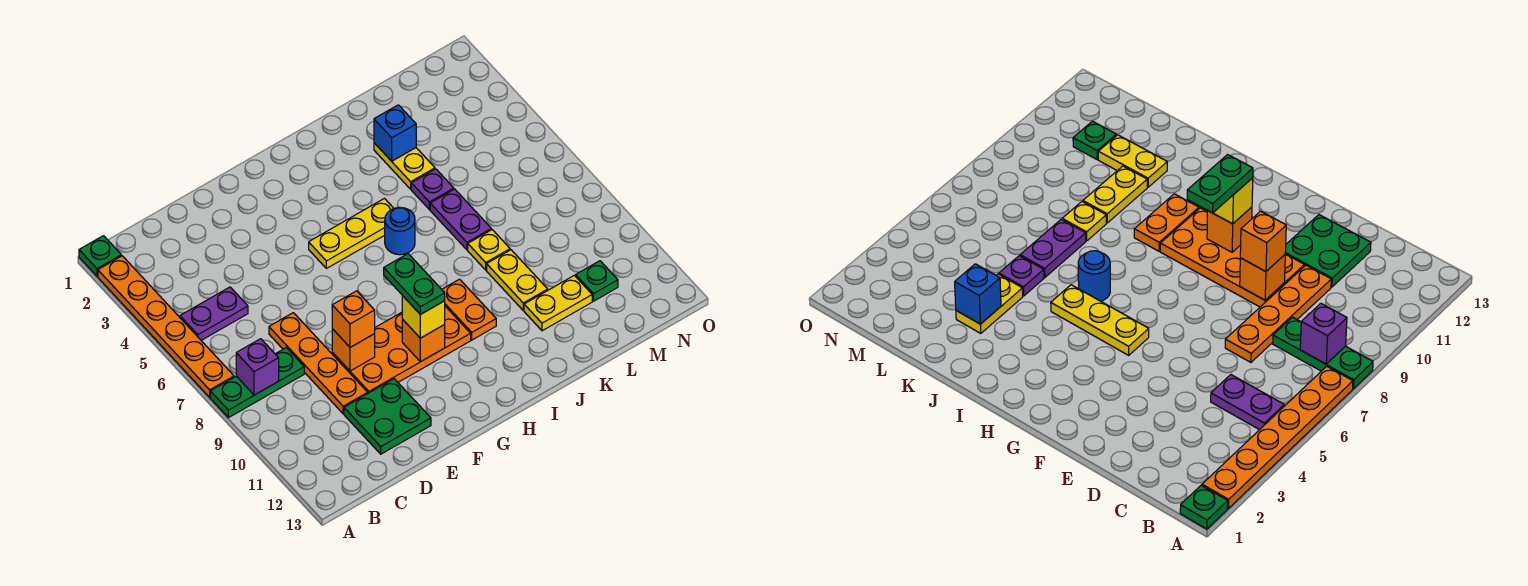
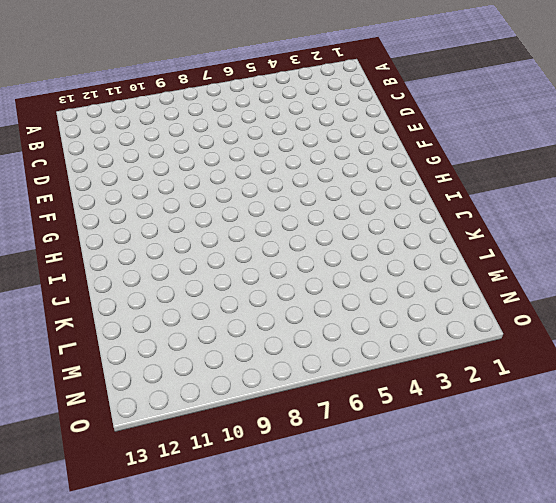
none -> green 1x1 plate [79,236,121,276]
none -> orange 1x6 plate [98,256,234,397]
none -> green 1x3 plate [211,348,304,418]

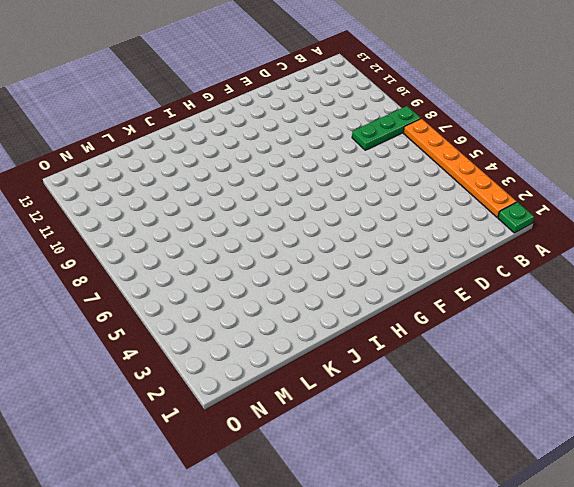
none -> purple 1x2 plate [180,287,248,340]
none -> orange 1x4 plate [269,313,368,414]
none -> green 2x2 plate [344,379,431,454]

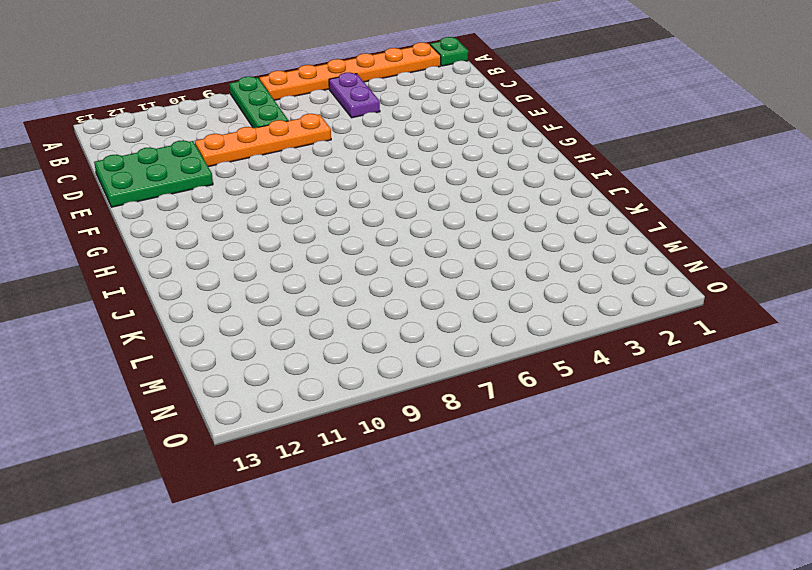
green 2x3 plate [94,140,213,207] -> green 2x2 plate [344,379,431,454]
none -> orange 2x4 plate [332,306,471,393]
none -> yellow 1x3 plate [309,198,394,268]
none -> blue 1x1 round brick [385,208,415,255]

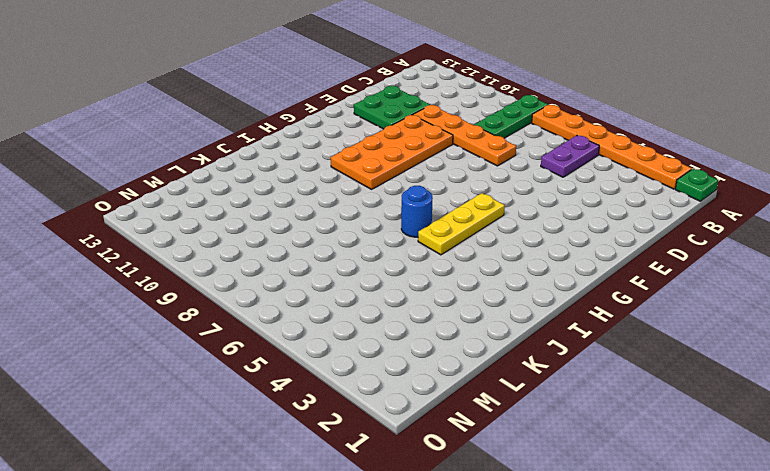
none -> orange 1x2 plate [442,279,496,340]
none -> yellow 1x2 plate [374,143,435,189]
none -> purple 1x1 plate [411,169,454,209]

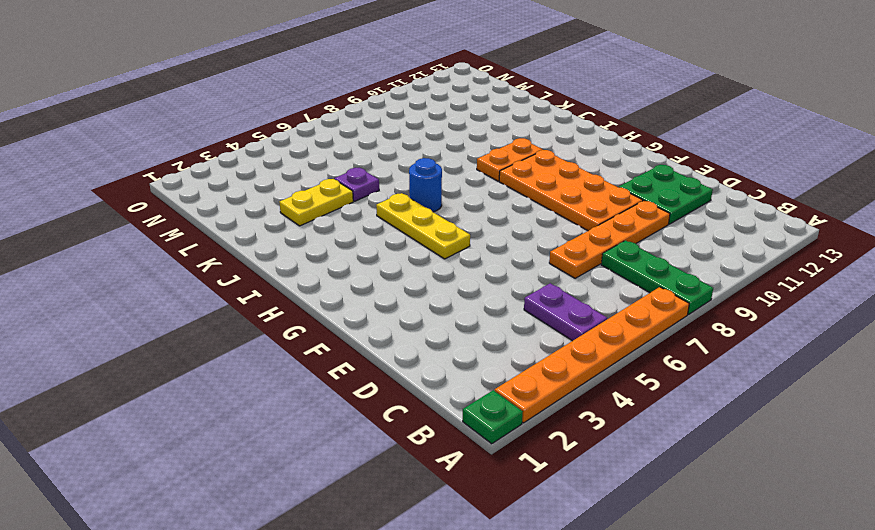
none -> purple 1x2 plate [430,189,491,250]
none -> yellow 1x1 plate [468,230,510,270]
none -> yellow 1x2 plate [487,250,548,310]

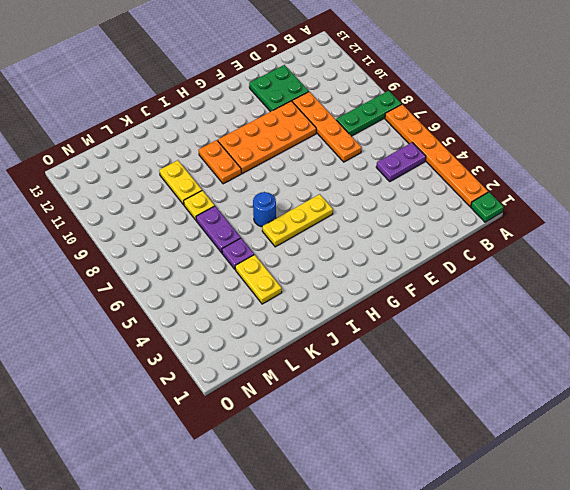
none -> yellow 1x2 plate [524,275,592,331]
none -> green 1x1 plate [576,261,618,301]
none -> purple 1x1 brick [236,339,279,395]

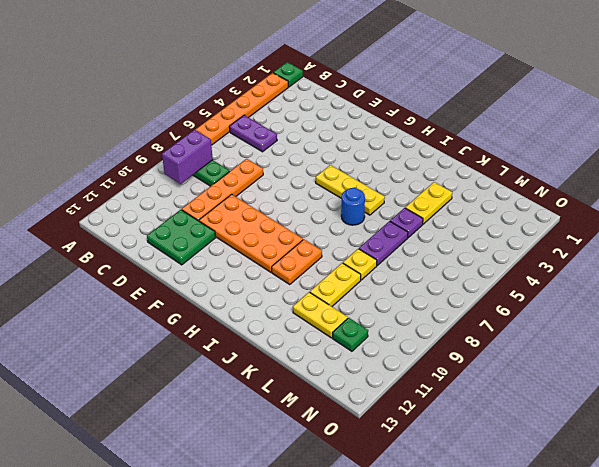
purple 1x2 brick [162,130,213,184] -> purple 1x1 brick [236,339,279,395]
none -> orange 1x1 brick [332,329,375,371]
none -> orange 1x1 brick [402,320,445,362]
none -> blue 1x1 brick [374,105,416,161]

